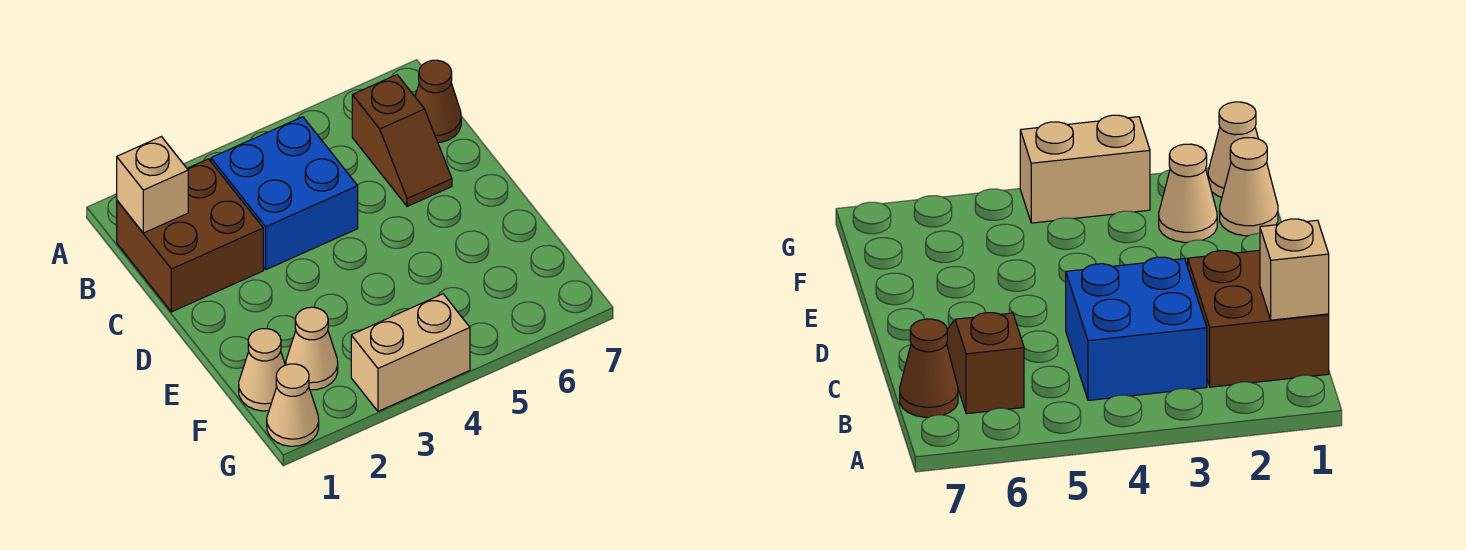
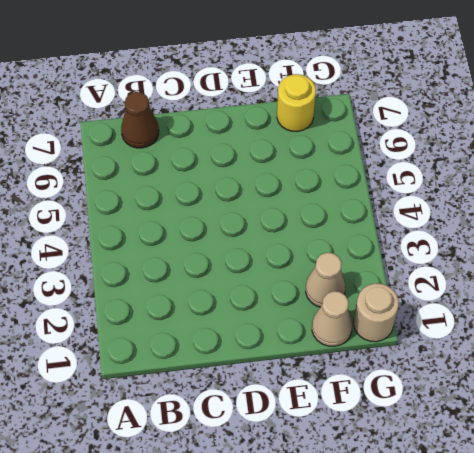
yellow 1x1 round brick [277,74,316,131] -> none
tan 1x1 round brick [354,283,399,342] -> tan 1x1 cone [267,364,319,446]
none -> brown 2x2 brick [117,159,263,312]
none -> blue 2x2 brick [211,117,358,270]

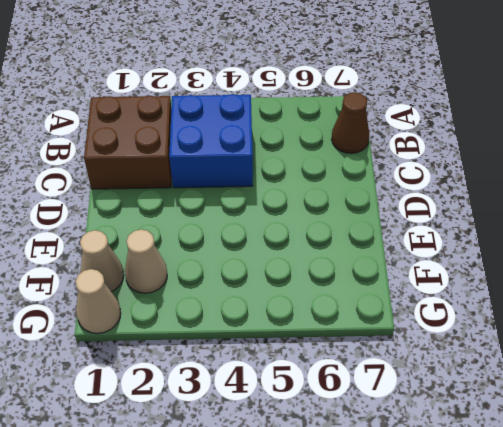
none -> brown 1x2 slope [352,75,452,206]
none -> tan 1x2 brick [351,294,470,411]

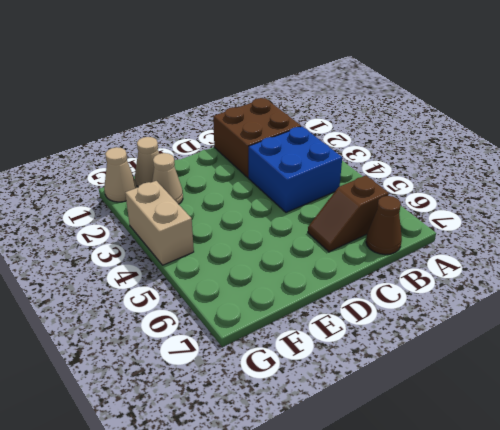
none -> tan 1x1 brick [117,137,188,233]

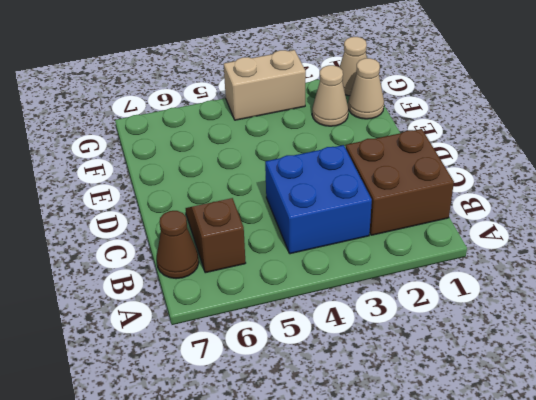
none -> tan 1x1 brick [117,137,188,233]

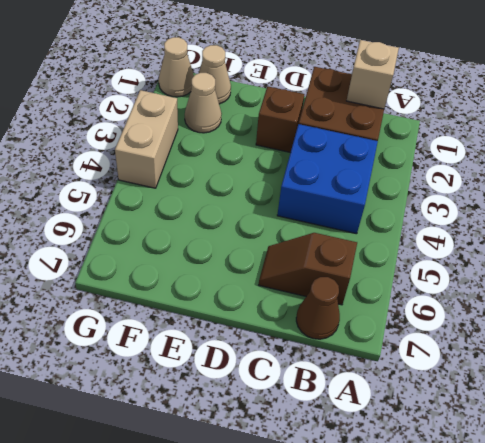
brown 1x1 brick [256,87,305,153] -> none

